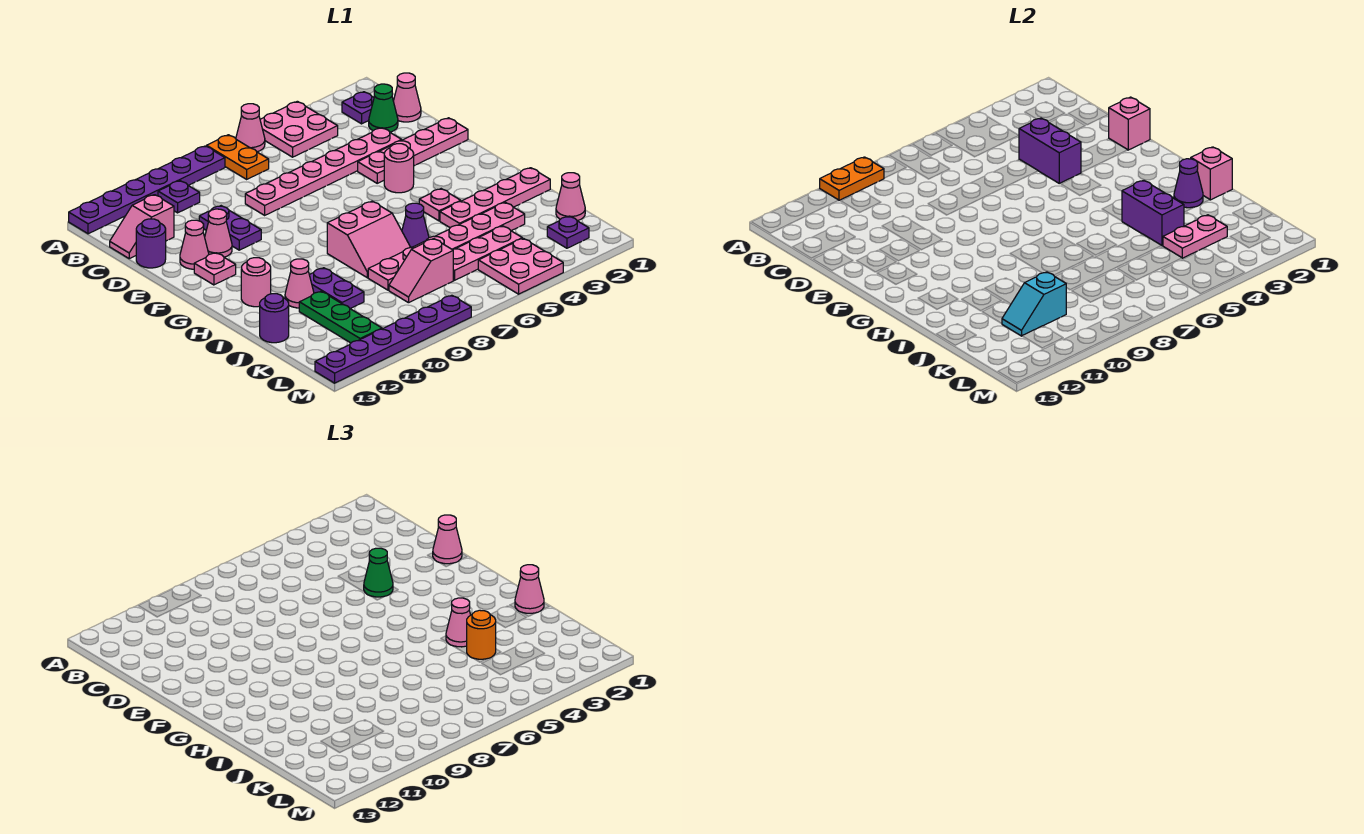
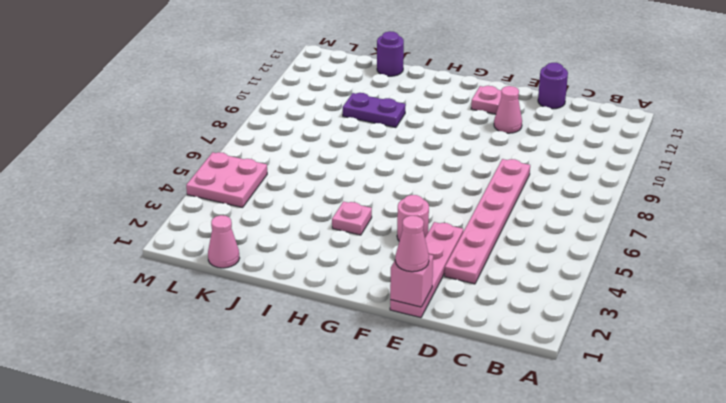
none -> pink 2x2 plate [260,101,338,157]
none -> pink 1x1 cone [236,104,265,152]
none -> orange 1x2 plate [207,135,269,179]
none -> purple 1x6 plate [69,146,225,234]

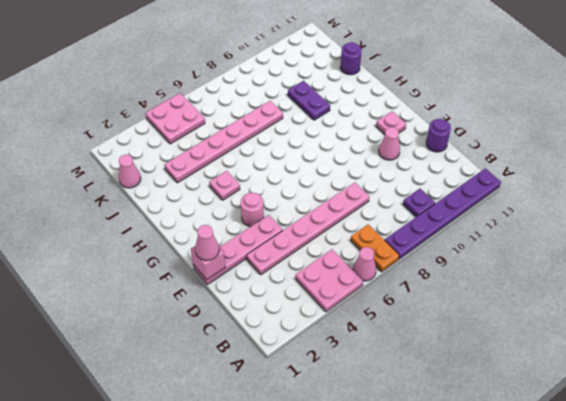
none -> purple 1x1 plate [342,92,374,124]
none -> pink 1x1 cone [393,73,421,122]
none -> green 1x1 cone [369,84,398,132]
none -> pink 1x2 slope [110,195,174,259]

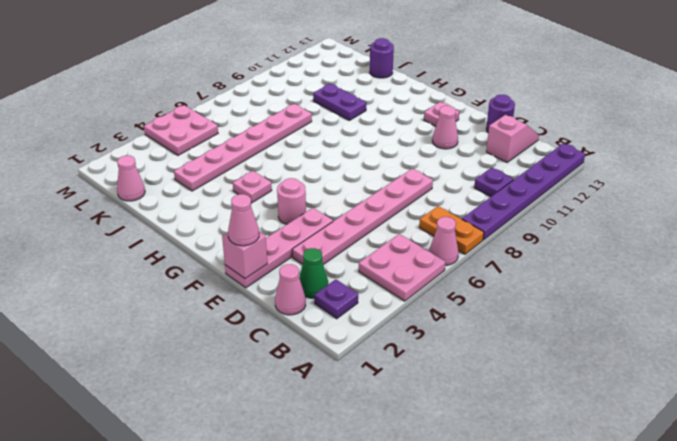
none -> purple 1x2 plate [199,206,261,250]
none -> pink 1x1 cone [180,220,209,269]
none -> pink 2x2 slope [327,201,411,278]
none -> pink 1x1 round brick [241,258,271,307]

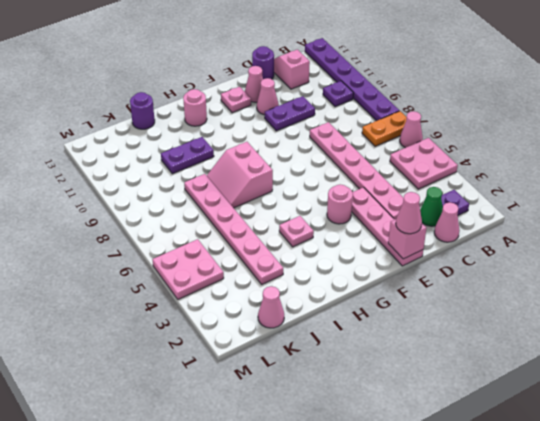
none -> pink 1x4 plate [440,168,550,228]
none -> purple 1x1 cone [402,203,429,248]
none -> pink 1x1 cone [285,259,314,308]
none -> green 1x3 plate [299,291,382,343]

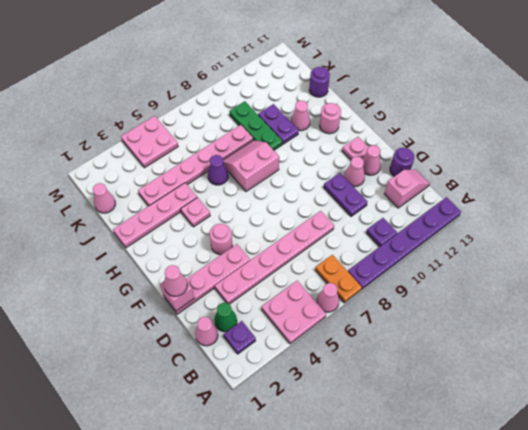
green 1x3 plate [229,101,282,150] -> green 1x3 plate moved to [299,291,382,343]
none -> pink 1x3 plate [452,226,522,280]
none -> pink 1x2 slope [389,239,453,303]
none -> purple 1x1 plate [547,216,589,248]
none -> purple 1x6 plate [315,295,471,383]

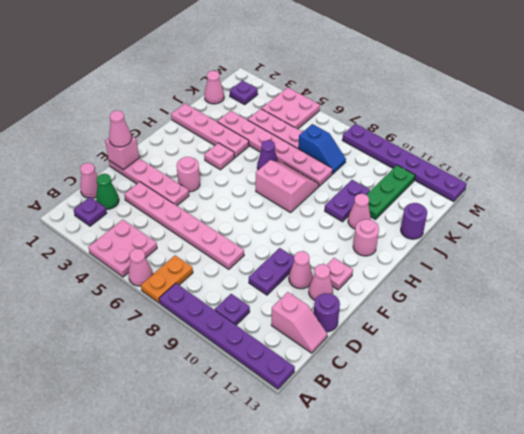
blue 1x2 slope [299,124,346,174] -> pink 1x2 slope [389,239,453,303]
none -> orange 1x2 plate [820,157,884,200]
none -> purple 1x2 brick [1019,118,1081,183]
none -> pink 1x1 brick [1191,147,1232,200]
none -> purple 1x1 cone [1174,159,1203,208]

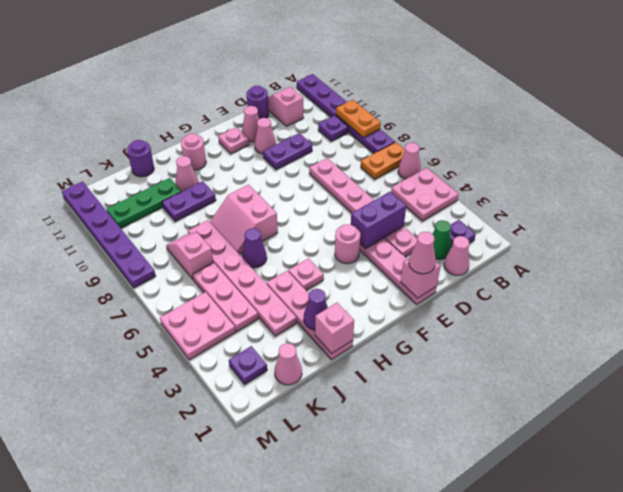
none -> purple 1x2 brick [1122,180,1184,246]
none -> pink 1x2 plate [1163,215,1227,258]
none -> cyan 1x2 slope [1002,272,1066,336]
none -> green 1x1 cone [364,548,393,597]

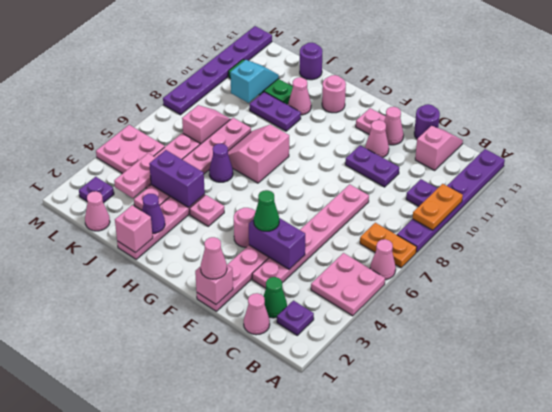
none -> pink 1x1 cone [515,565,544,613]
none -> pink 1x1 cone [446,598,470,647]
none -> orange 1x1 round brick [467,610,496,659]

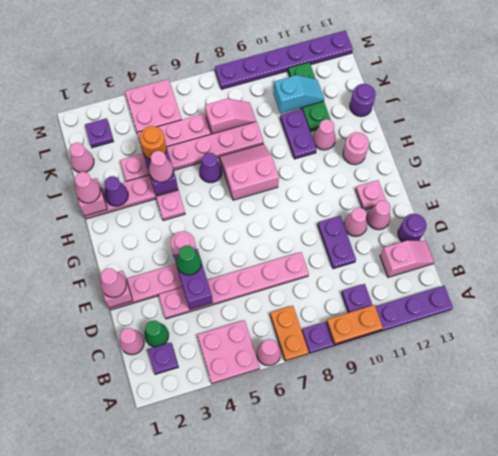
none -> pink 1x2 plate [1163,215,1227,258]

